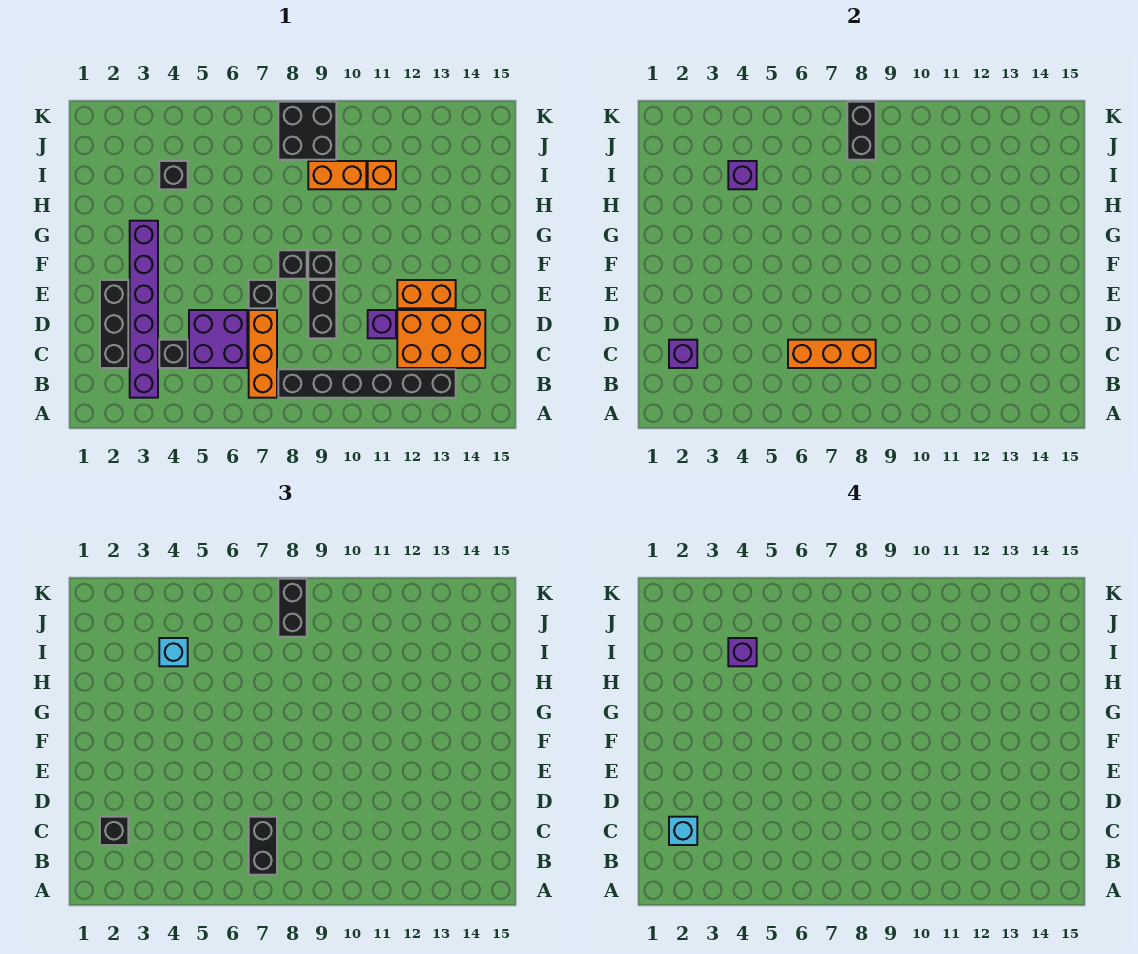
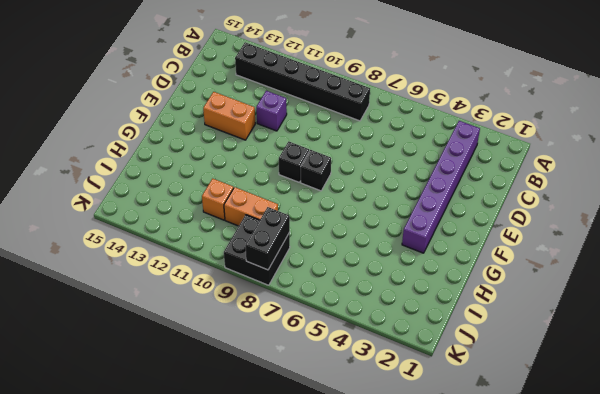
none -> orange 1x3 brick [249,310,277,398]
none -> black 1x3 brick [100,280,128,368]
none -> black 1x1 brick [159,340,188,368]

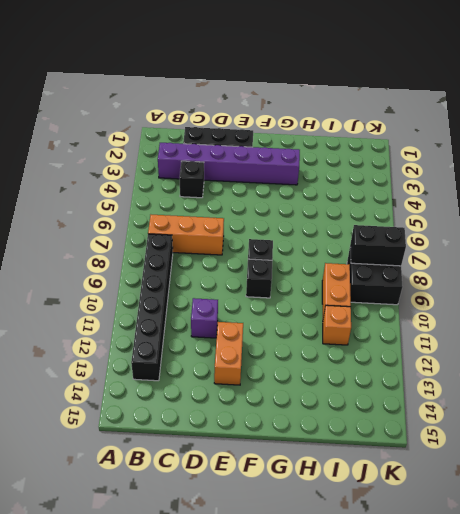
none -> purple 2x2 brick [189,310,247,368]
none -> orange 2x3 brick [397,310,485,368]
none -> black 1x2 brick [308,280,336,338]

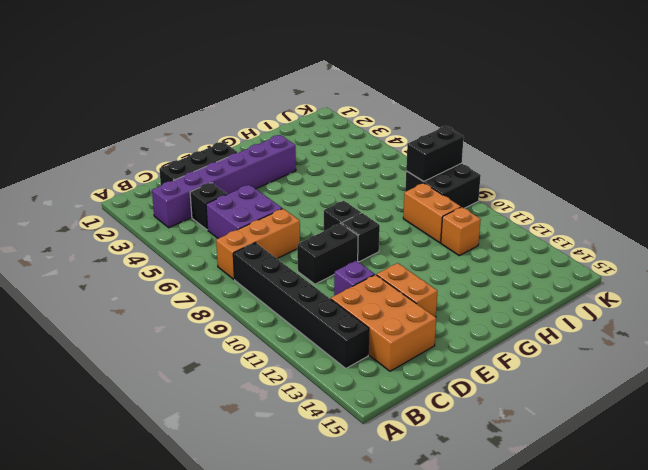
none -> black 1x1 brick [249,280,277,308]
none -> black 1x1 brick [159,161,188,189]
none -> purple 1x1 brick [669,340,697,368]

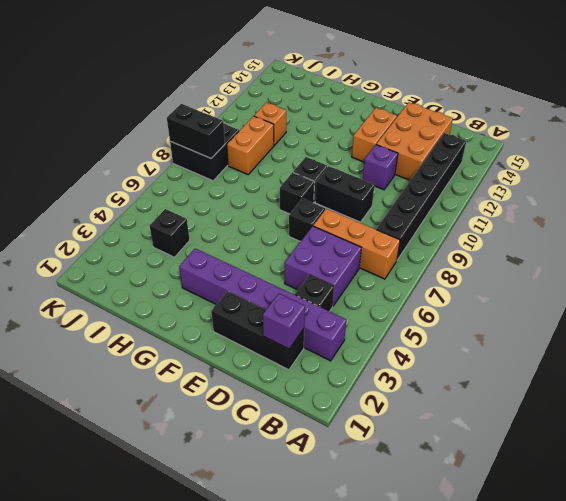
none -> orange 1x3 brick [788,340,876,368]
none -> purple 1x1 brick [728,161,757,189]
none -> black 1x2 brick [249,817,277,875]

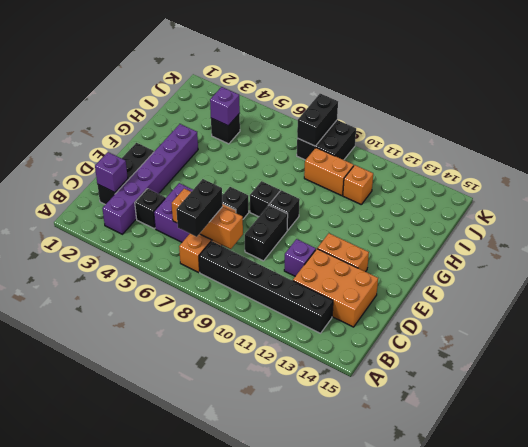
none -> black 1x1 brick [100,817,128,845]
none -> cyan 1x1 brick [159,638,188,666]
none -> black 1x2 brick [278,579,307,637]

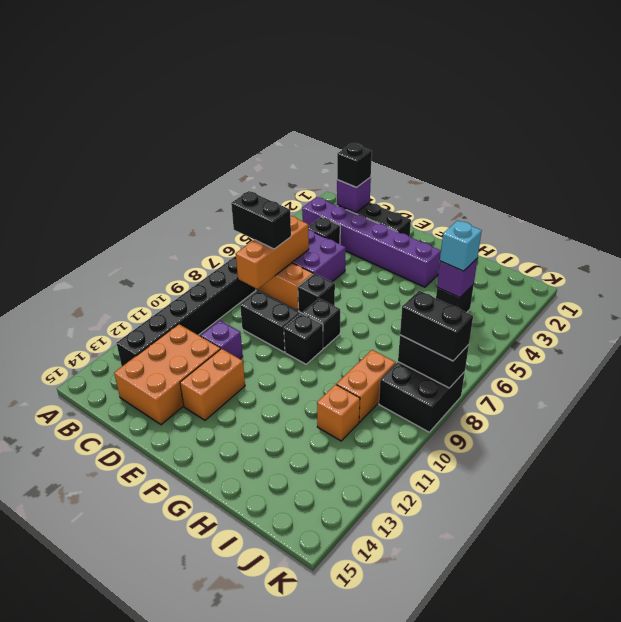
none -> cyan 1x1 brick [669,817,697,845]
none -> purple 1x1 brick [728,638,757,666]

